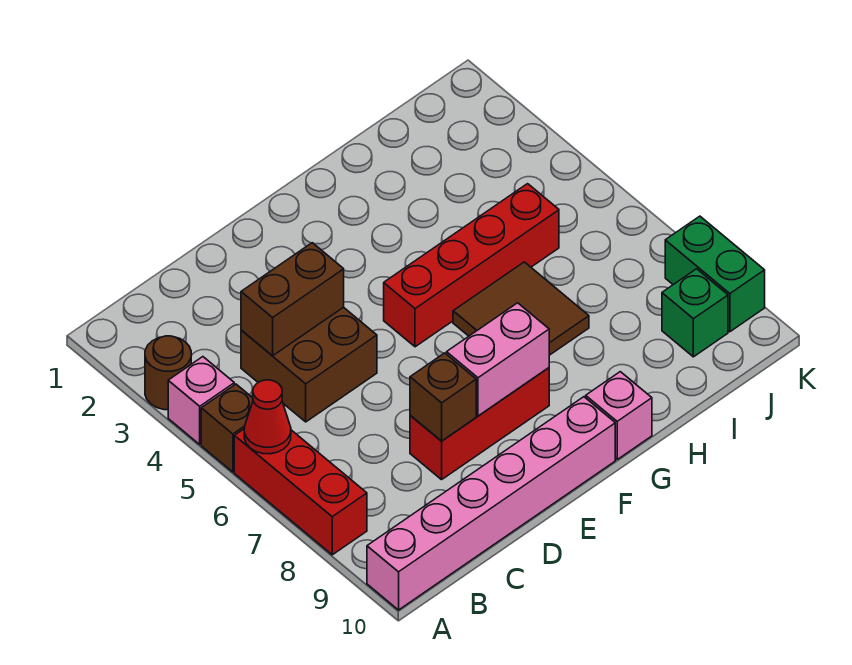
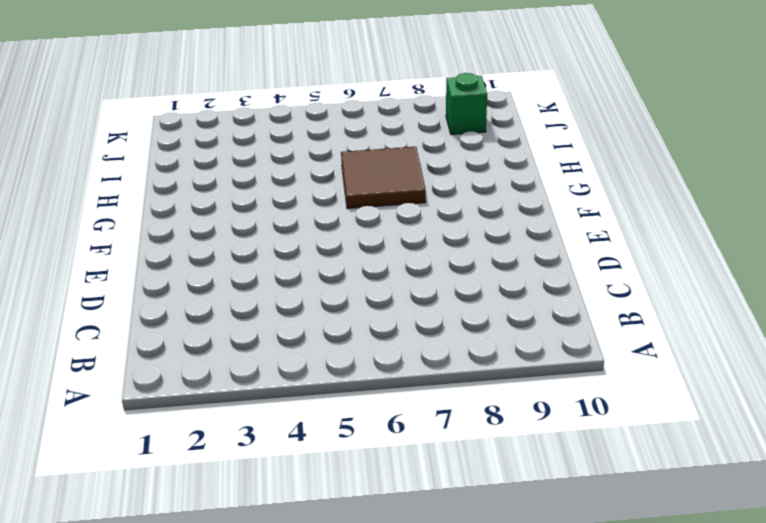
none -> brown 1x1 round brick [145,336,191,410]
none -> pink 1x1 brick [168,357,234,444]
none -> brown 1x1 brick [201,384,253,472]

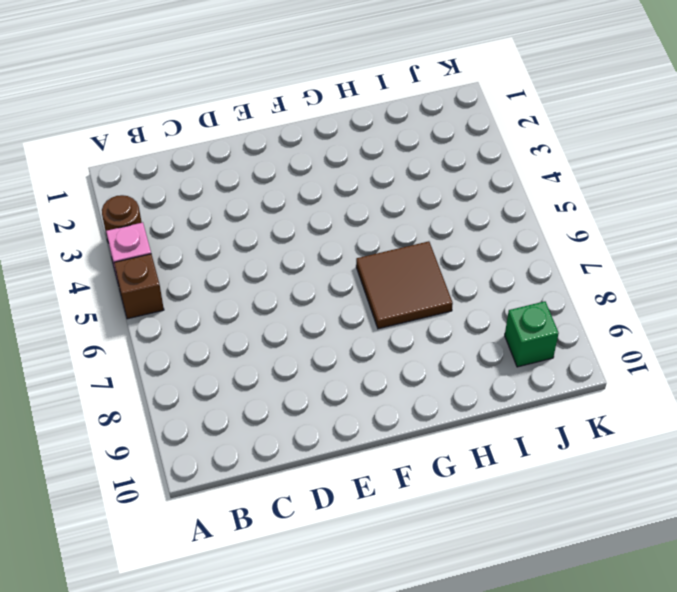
none -> red 1x3 brick [234,429,367,555]
none -> pink 1x6 brick [367,397,615,610]
none -> brown 2x2 brick [241,307,377,422]

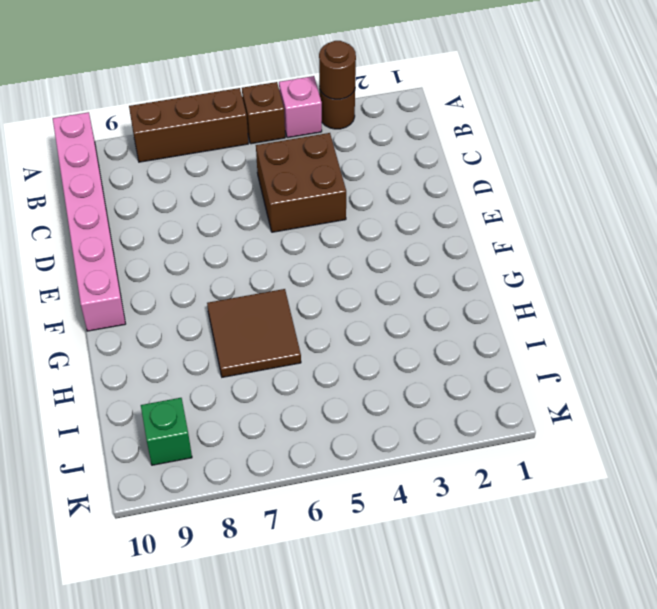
brown 1x1 round brick [319,41,356,99] -> none
brown 1x3 brick [129,88,248,162] -> red 1x3 brick [234,429,367,555]
none -> red 1x3 brick [410,368,549,480]
none -> red 1x4 brick [384,184,559,347]
none -> pink 1x1 brick [586,372,652,459]

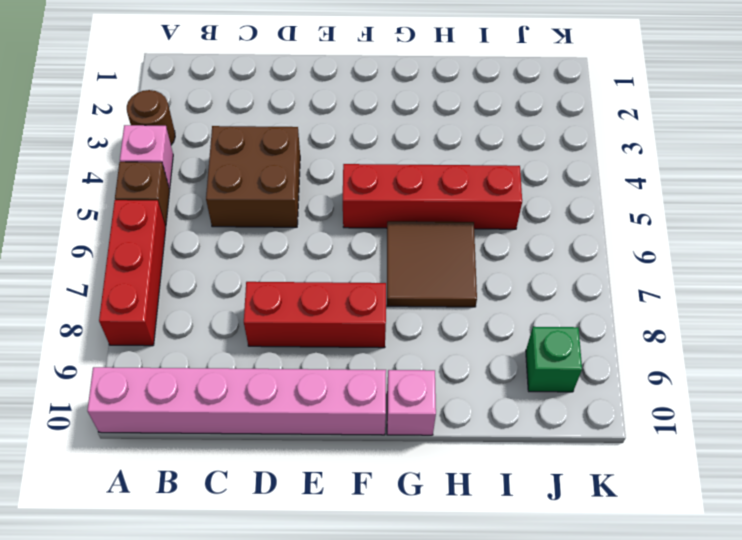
none -> green 1x2 brick [665,216,765,332]
none -> red 1x1 cone [244,380,291,454]
none -> brown 1x2 brick [241,243,344,356]

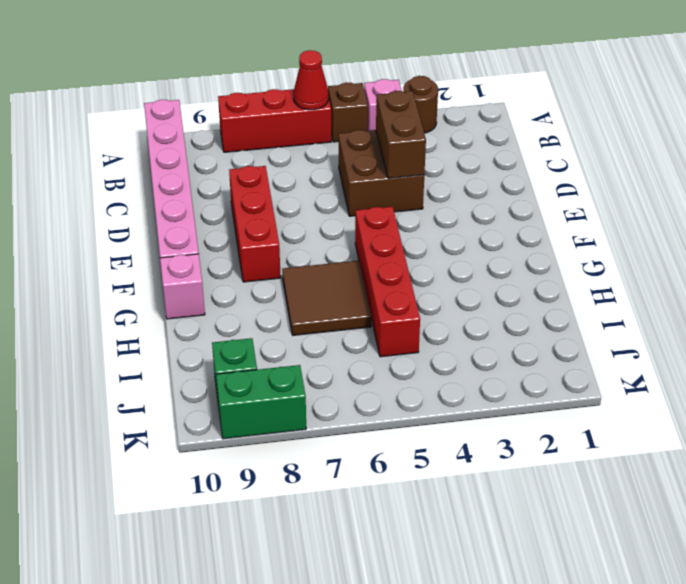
none -> brown 1x1 brick [410,353,476,441]
none -> pink 1x2 brick [447,303,549,416]

